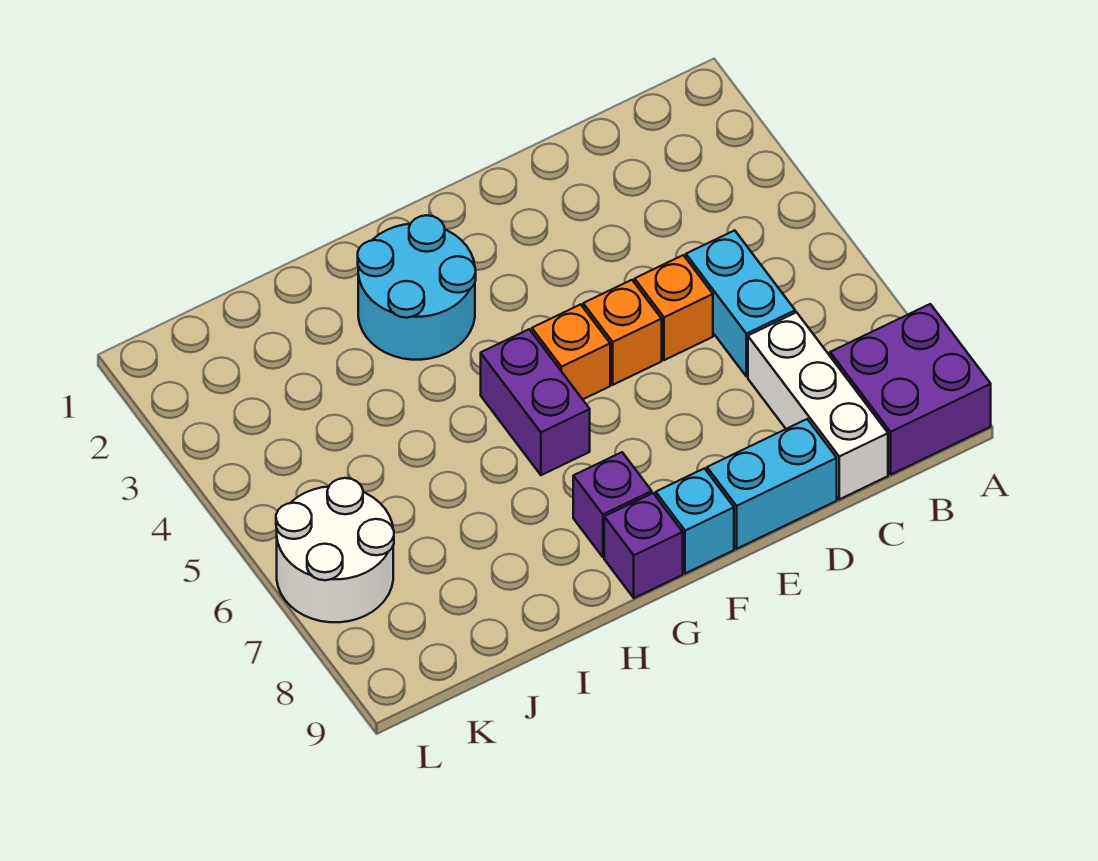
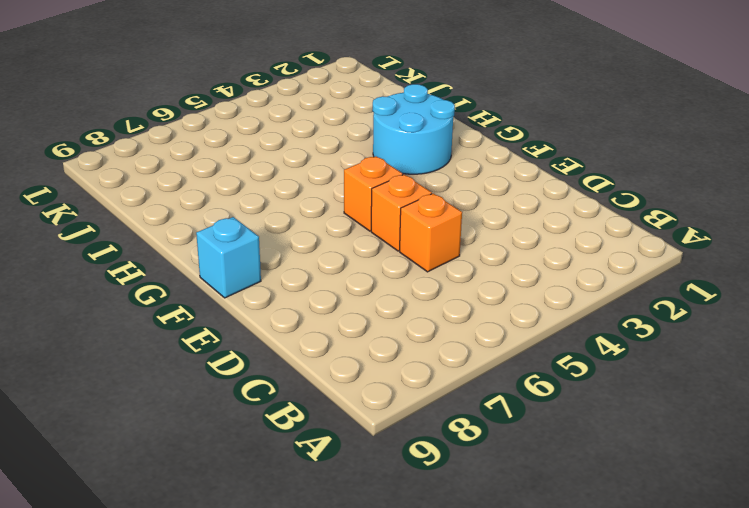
none -> purple 2x2 brick [830,304,991,474]
none -> cyan 1x2 brick [686,230,795,376]
none -> white 1x3 brick [748,312,888,499]

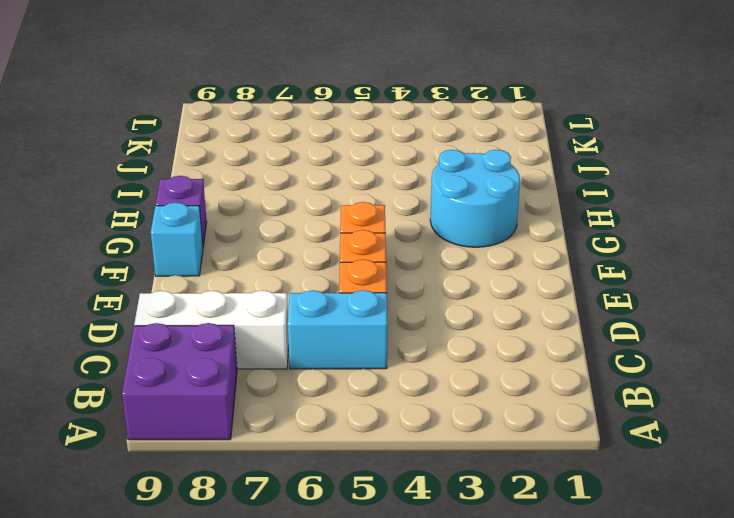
none -> cyan 1x2 brick [707,419,837,549]
none -> purple 1x2 brick [481,329,590,475]
none -> purple 1x1 brick [573,452,652,557]

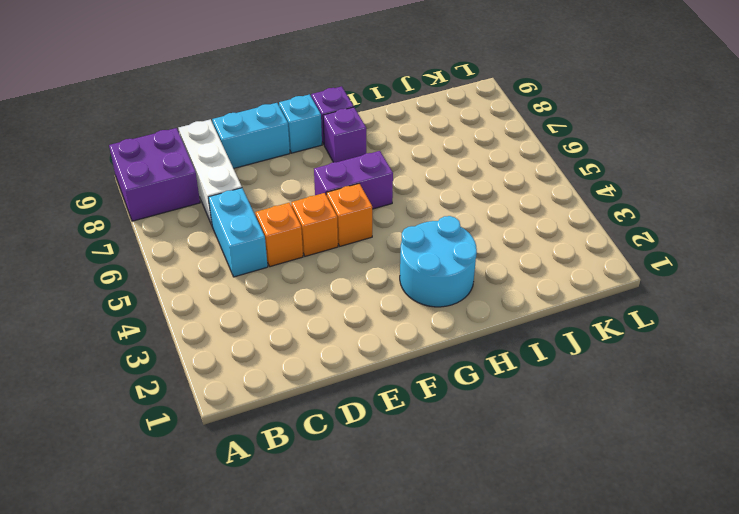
purple 1x2 brick [314,151,393,209] -> purple 1x2 brick turned to [481,329,590,475]
none -> white 2x2 round brick [276,478,394,622]

